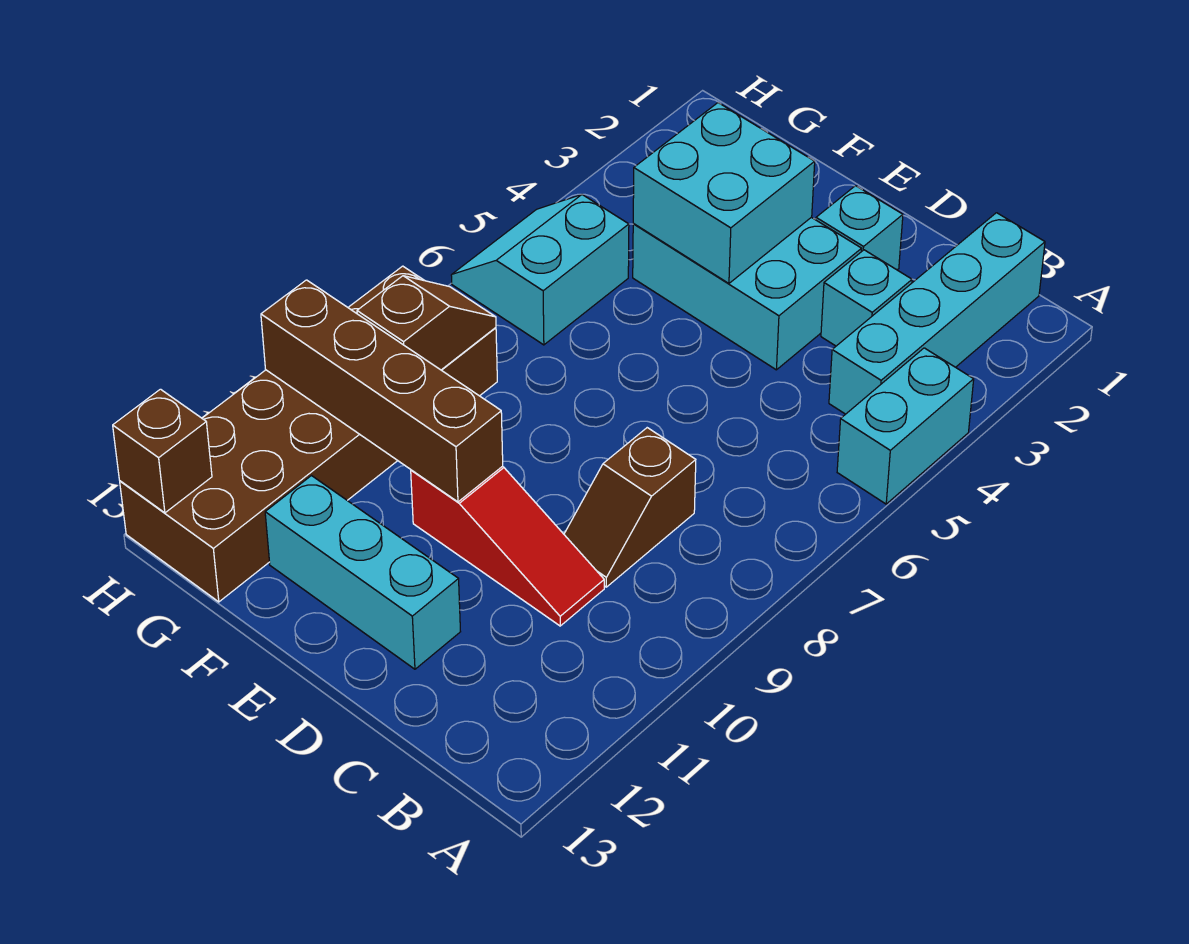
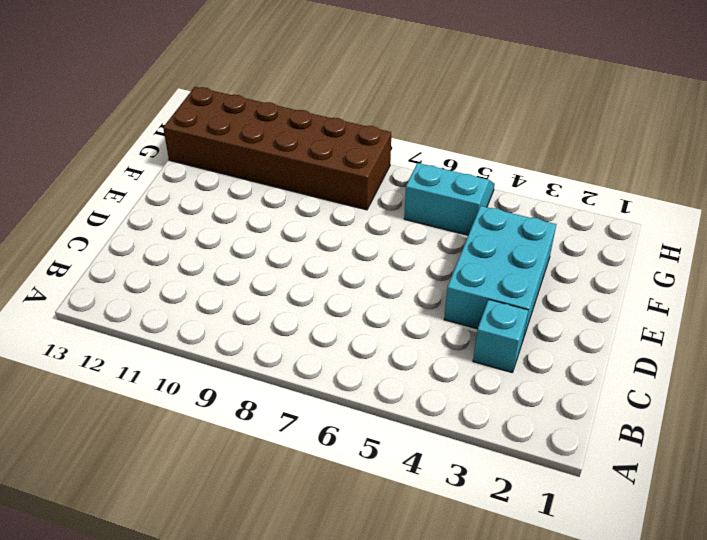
none -> cyan 1x2 brick [837,348,974,504]
none -> cyan 1x4 brick [829,213,1045,414]
none -> brown 1x2 slope [564,428,696,587]

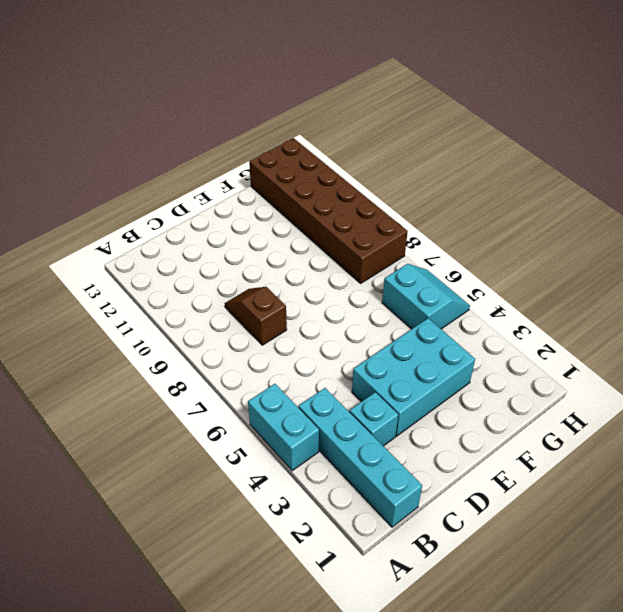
none -> red 1x3 slope [411,466,604,626]
none -> cyan 1x1 brick [816,186,903,270]
none -> cyan 1x3 brick [265,476,461,669]

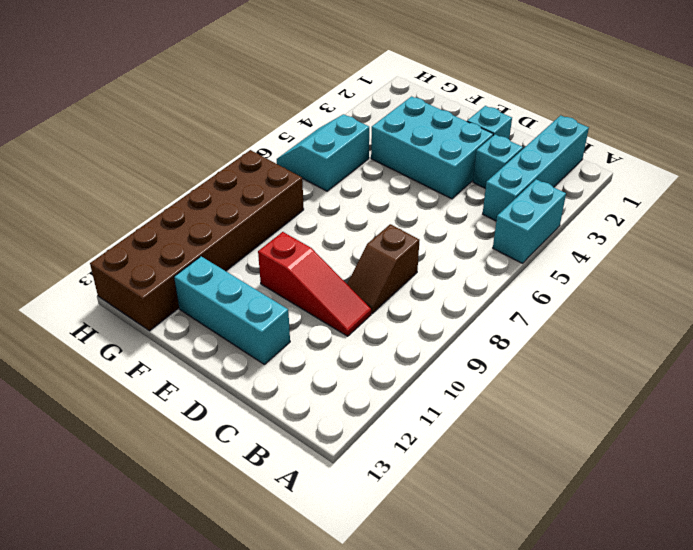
none -> cyan 2x2 brick [633,103,815,283]
none -> brown 1x4 brick [261,280,503,502]
none -> brown 1x2 slope [357,276,496,370]

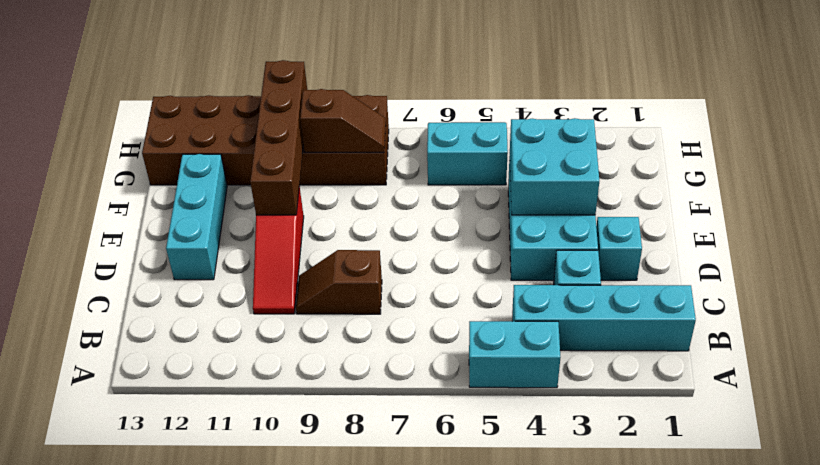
none -> brown 1x1 brick [113,389,212,513]

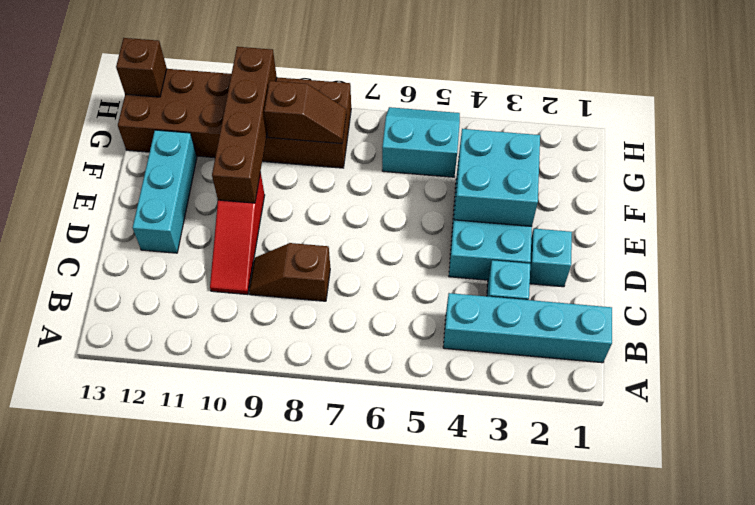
none -> cyan 1x2 brick [837,348,974,504]

